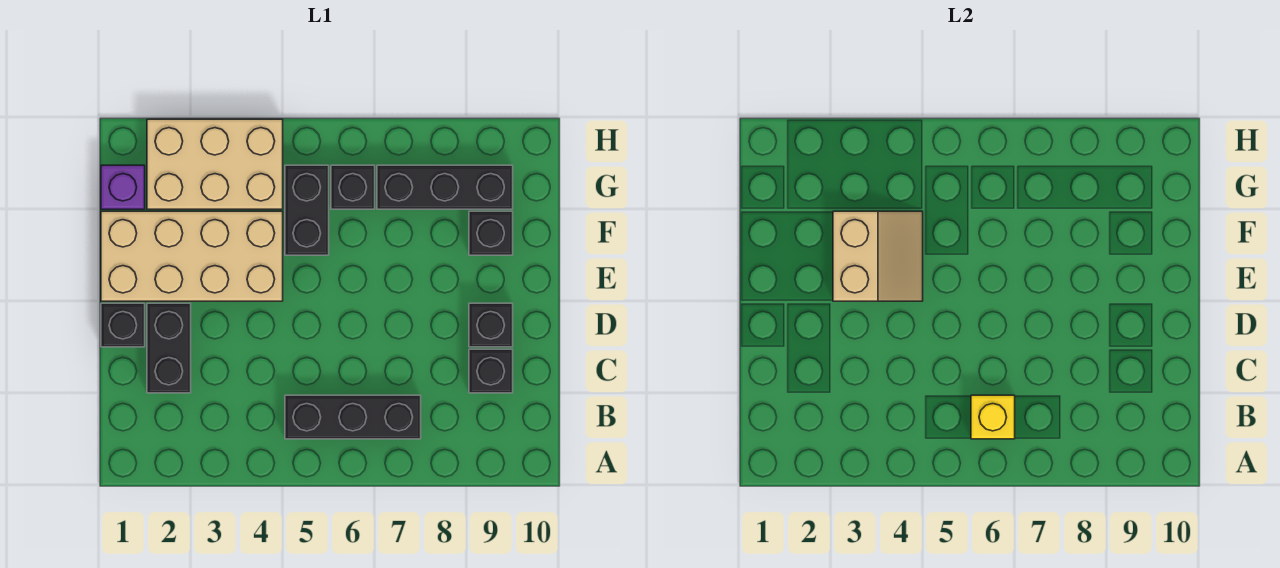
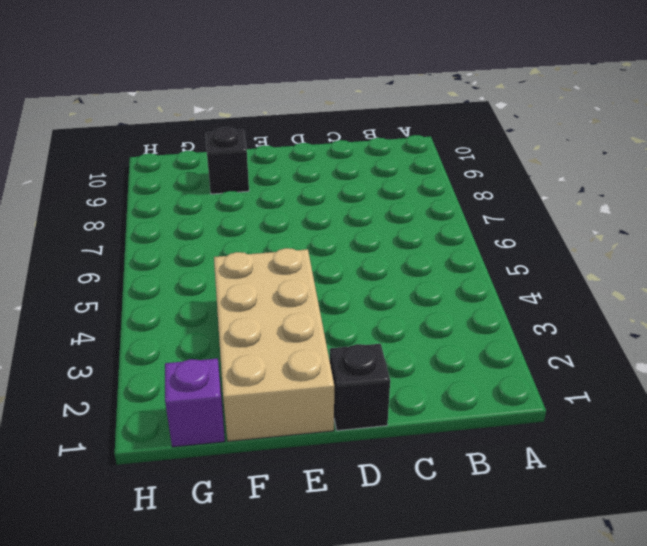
none -> black 1x3 brick [285,395,421,439]
none -> black 1x2 brick [147,303,191,393]
none -> black 1x1 brick [469,349,513,393]

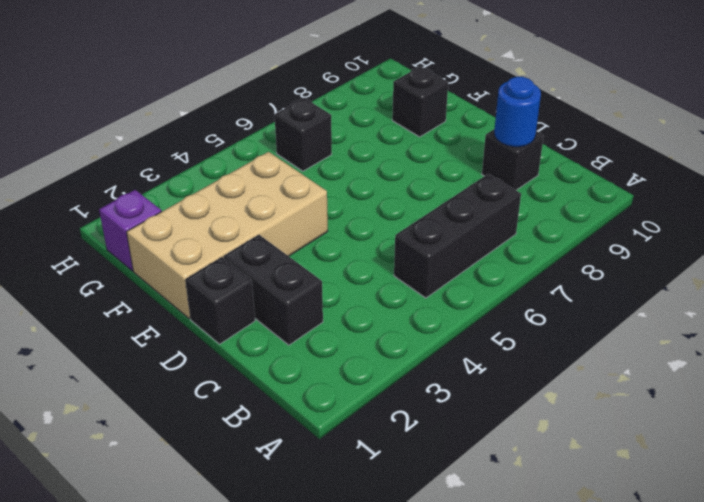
blue 1x1 round brick [494,77,541,147] -> none
none -> black 1x1 brick [469,303,513,347]
none -> black 1x2 brick [285,165,329,255]
none -> tan 2x3 brick [147,119,283,209]

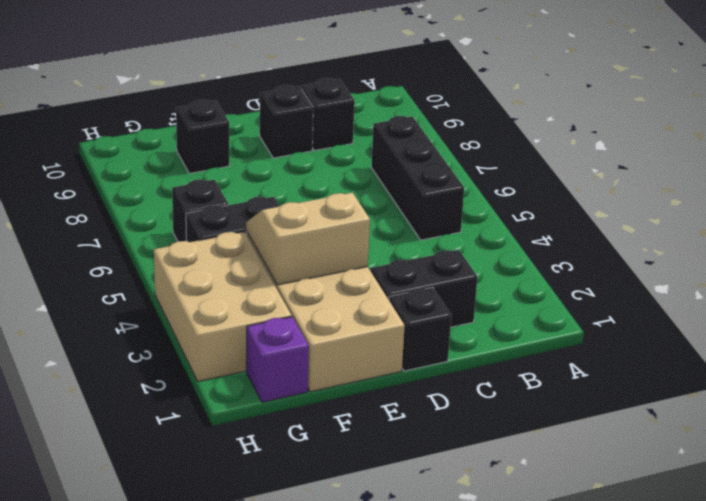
none -> black 1x3 brick [377,165,513,209]
none -> yellow 1x1 brick [971,395,1015,439]

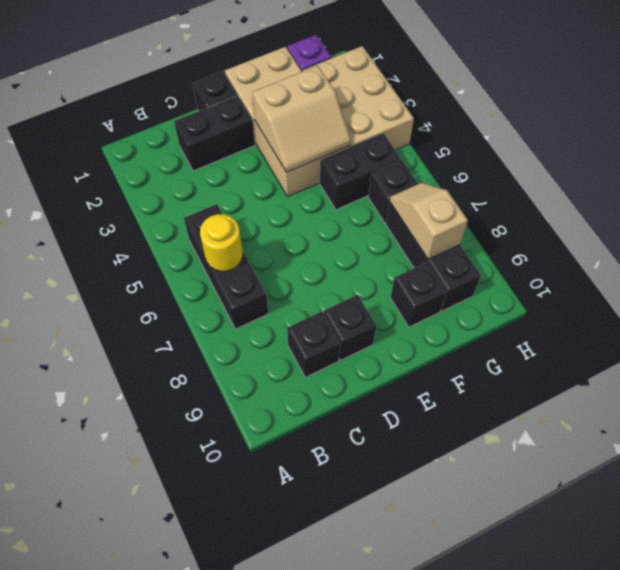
yellow 1x1 round brick [200,214,243,271] -> yellow 1x1 brick [971,395,1015,439]
tan 1x2 slope [390,183,468,259] -> none

